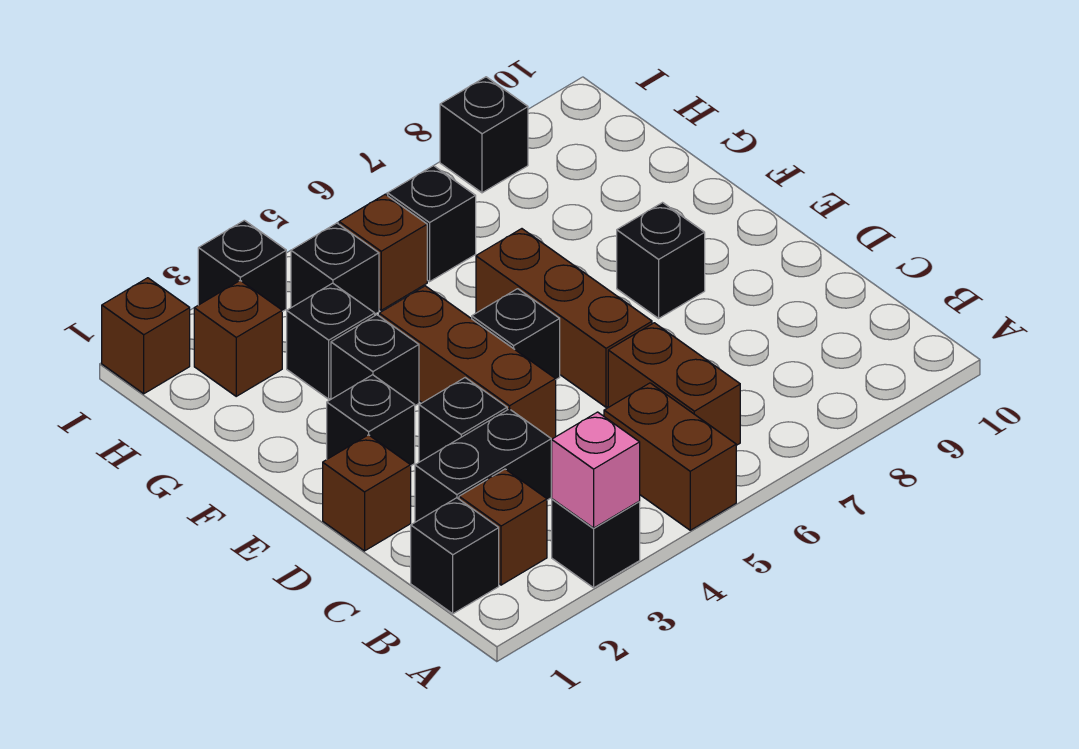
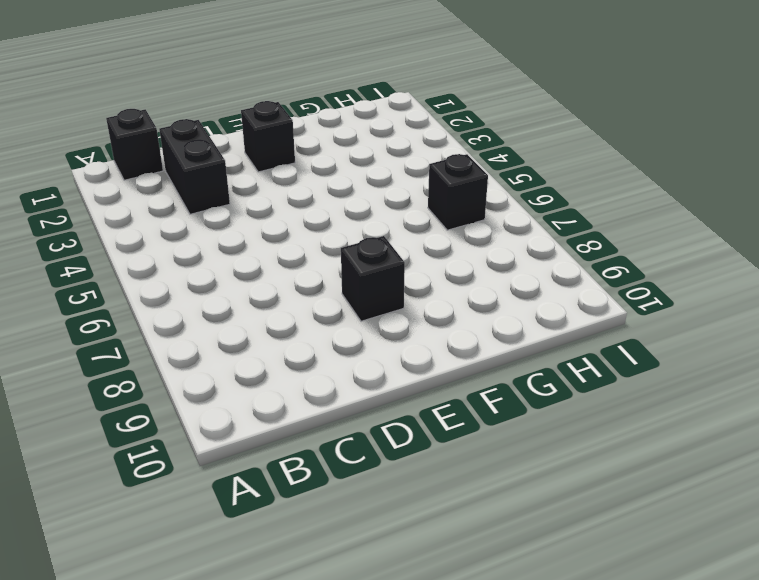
none -> black 1x1 brick [552,499,640,588]
none -> brown 1x2 brick [604,383,736,530]
none -> brown 1x1 brick [459,469,547,585]

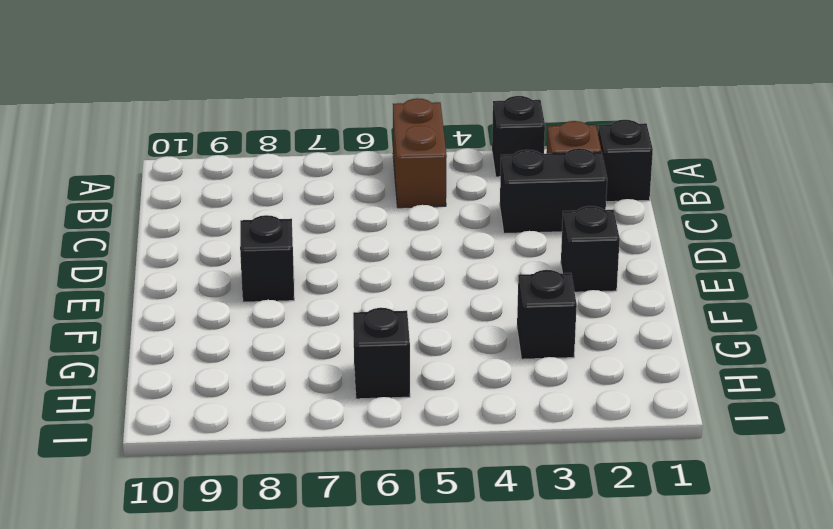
none -> brown 1x2 brick [608,323,740,445]
none -> brown 1x1 brick [323,435,411,551]
none -> black 1x1 brick [419,378,507,462]

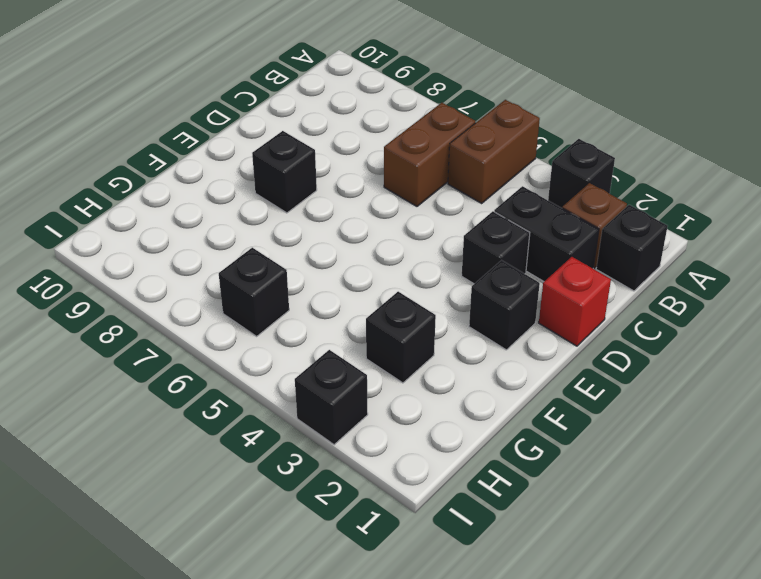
red 1x1 brick [539,257,611,346] -> brown 1x1 brick [323,435,411,551]
none -> brown 1x3 brick [379,286,556,440]
none -> brown 1x3 brick [476,229,652,407]
none -> black 1x1 brick [472,289,560,379]

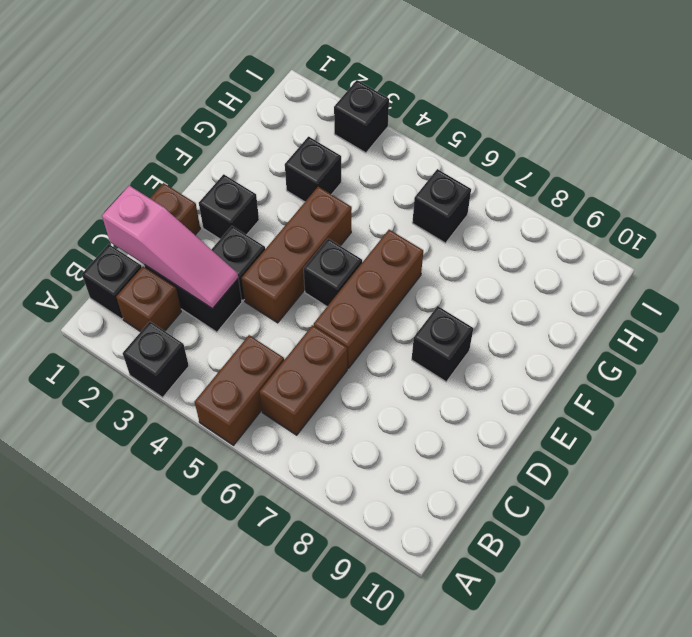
pink 1x3 slope [102,186,238,308] -> none
none -> black 1x1 brick [331,315,419,406]
none -> brown 1x1 brick [194,281,282,396]
none -> black 1x1 brick [291,223,379,314]

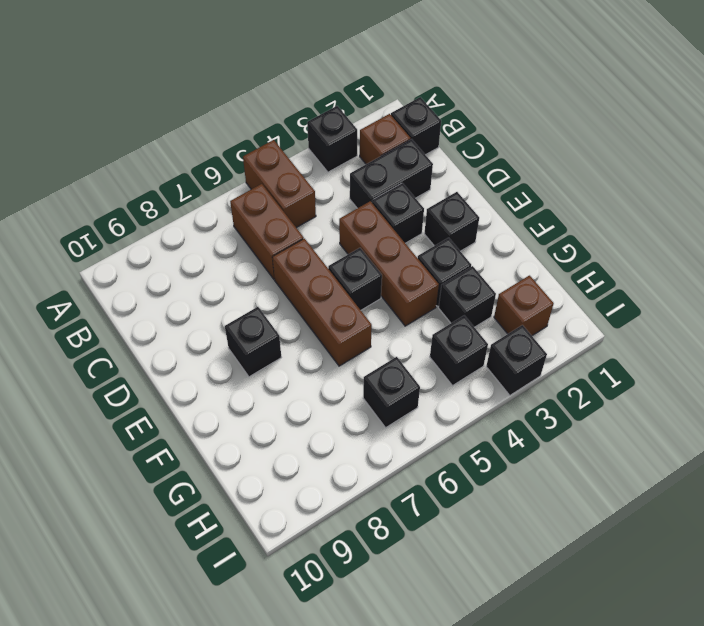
none -> brown 1x1 brick [323,435,411,551]
none -> brown 1x1 brick [339,194,427,310]
none -> brown 1x1 brick [102,278,190,394]

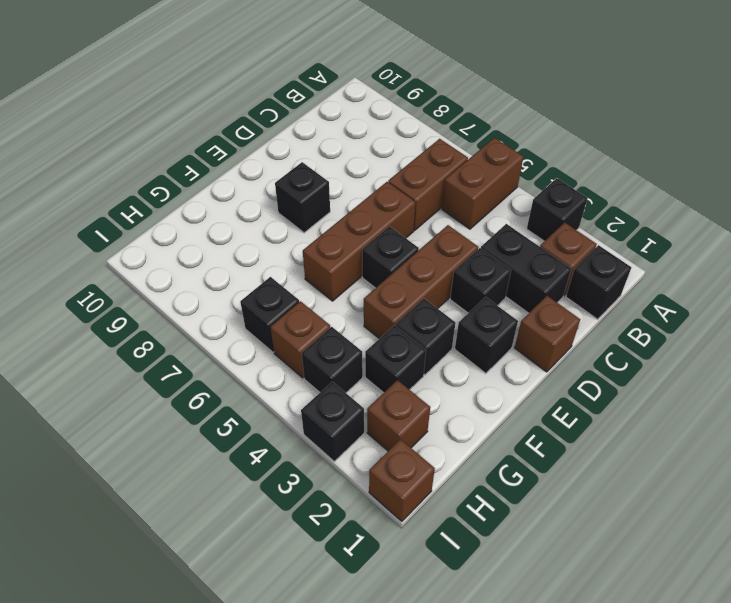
none -> black 1x1 brick [440,77,528,193]
none -> pink 1x1 brick [551,412,640,528]

